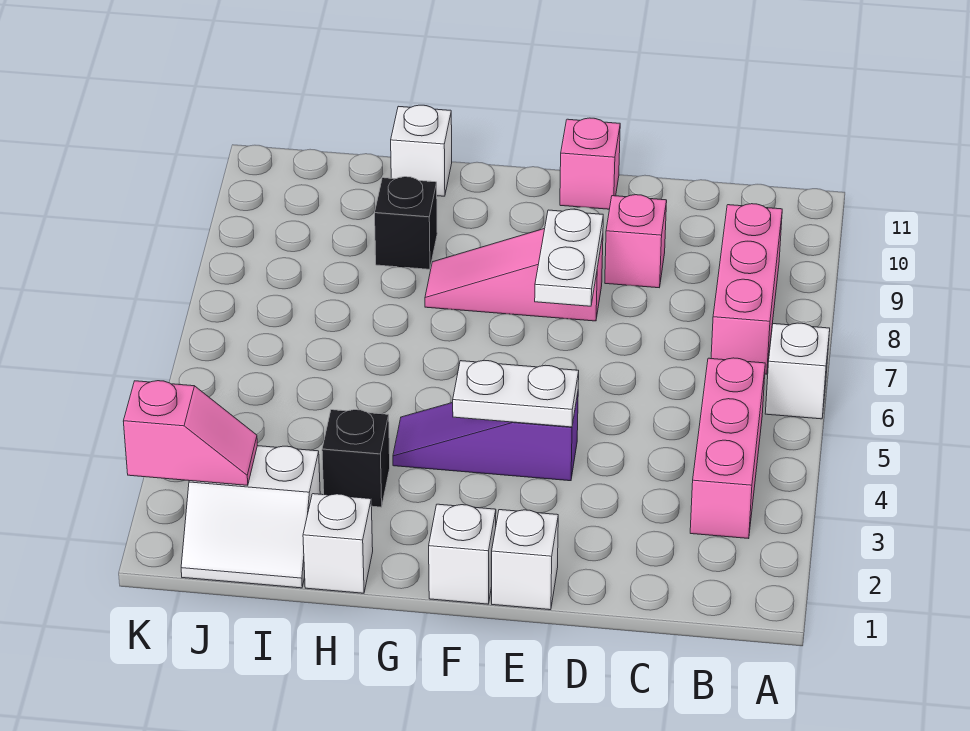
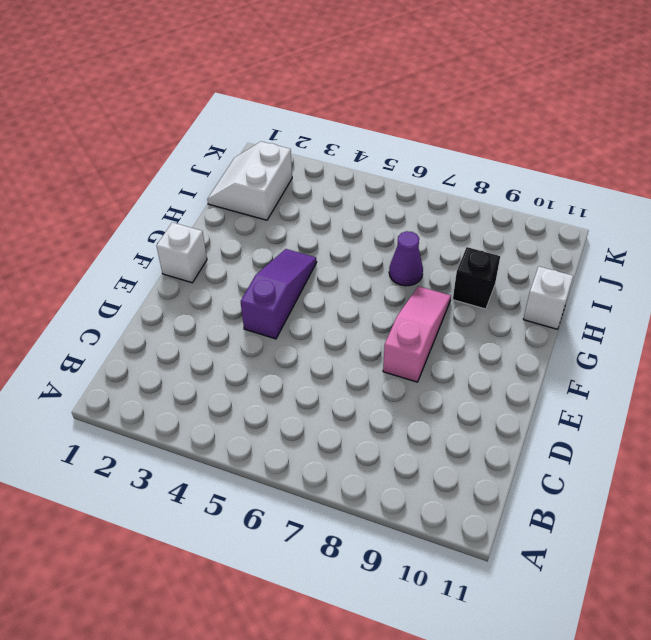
purple 1x1 cone [389,231,423,286] -> none
none -> white 1x1 brick [765,323,830,419]
none -> pink 1x3 brick [690,358,765,539]
none -> pink 1x3 brick [711,204,782,374]

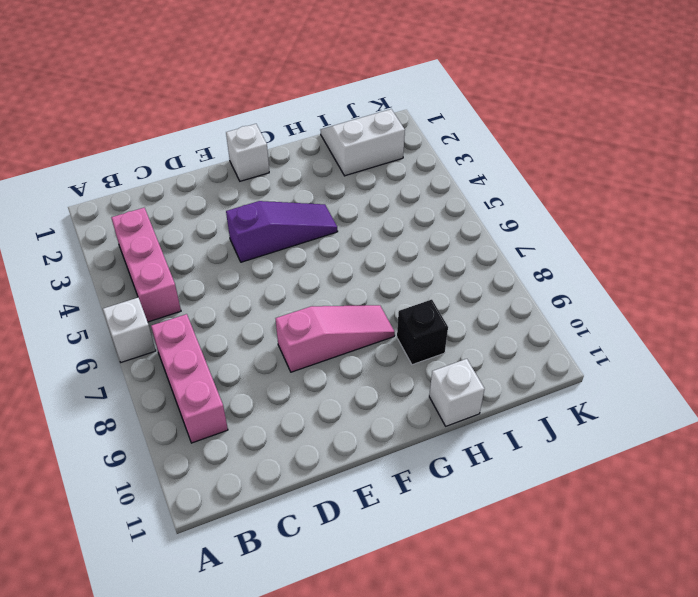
none -> pink 1x1 brick [605,195,667,288]
none -> white 1x1 brick [492,510,558,610]
none -> pink 1x1 brick [560,118,620,209]

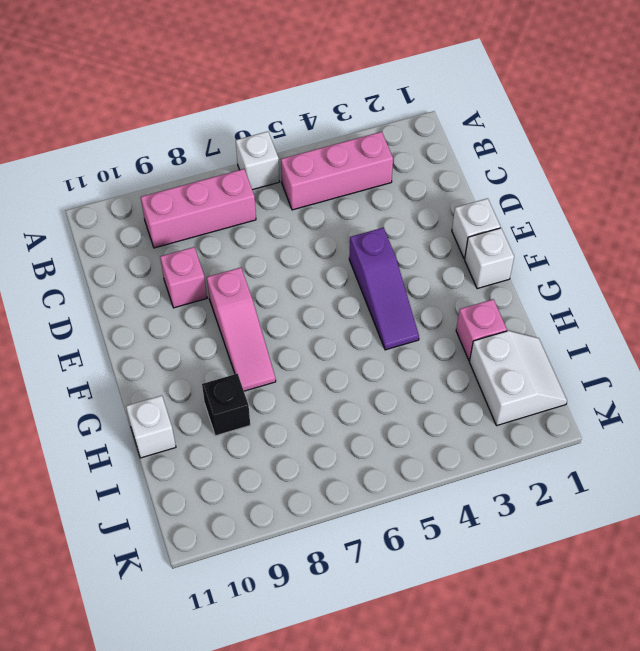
pink 1x1 brick [456,299,507,361] -> pink 1x1 brick moved to [560,118,620,209]
none -> white 1x1 brick [303,494,373,593]
none -> black 1x1 brick [322,410,390,507]
none -> white 1x2 plate [453,360,579,427]

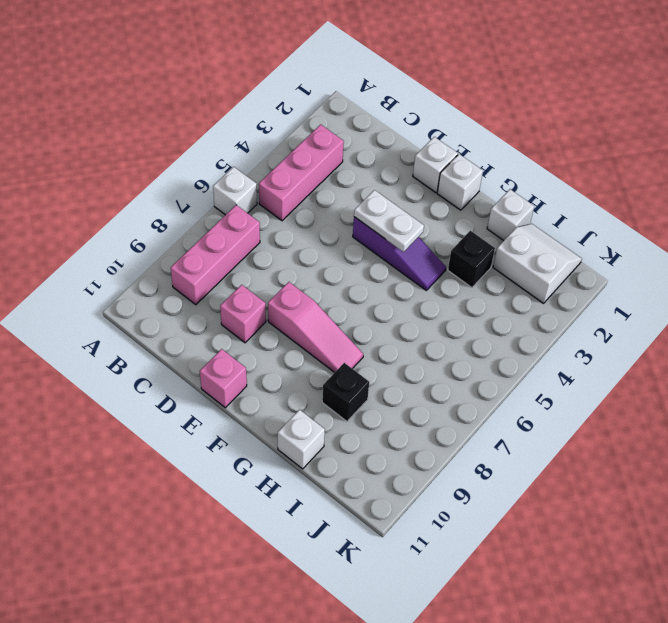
none -> white 1x2 plate [535,209,603,306]
none -> pink 1x2 slope [123,381,257,485]

